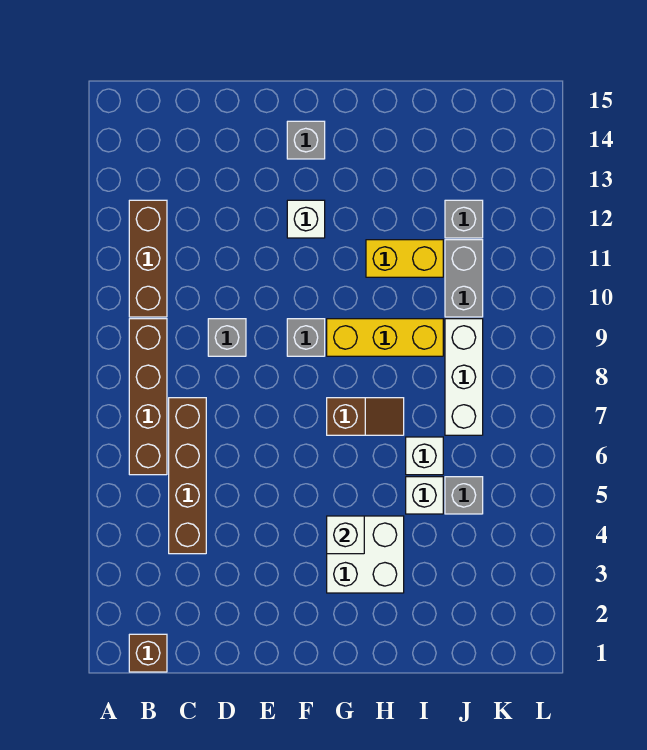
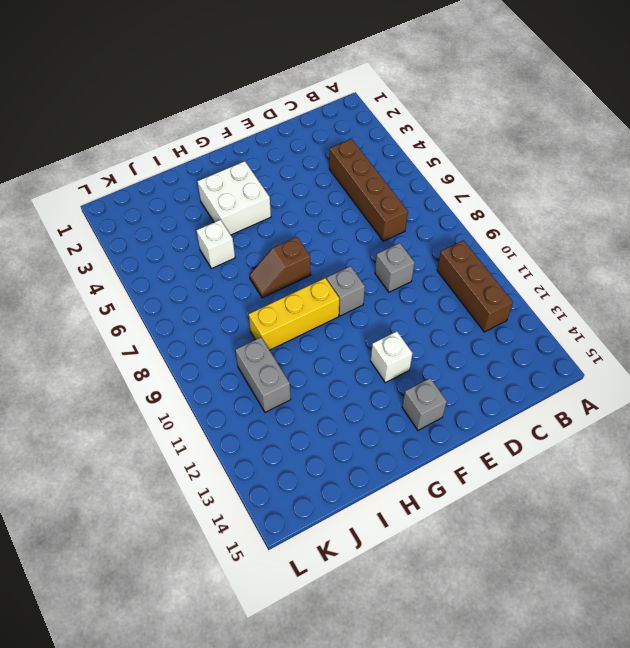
none -> brown 1x1 brick [129,634,167,672]
none -> brown 1x4 brick [129,319,167,475]
none -> yellow 1x2 brick [366,240,443,277]

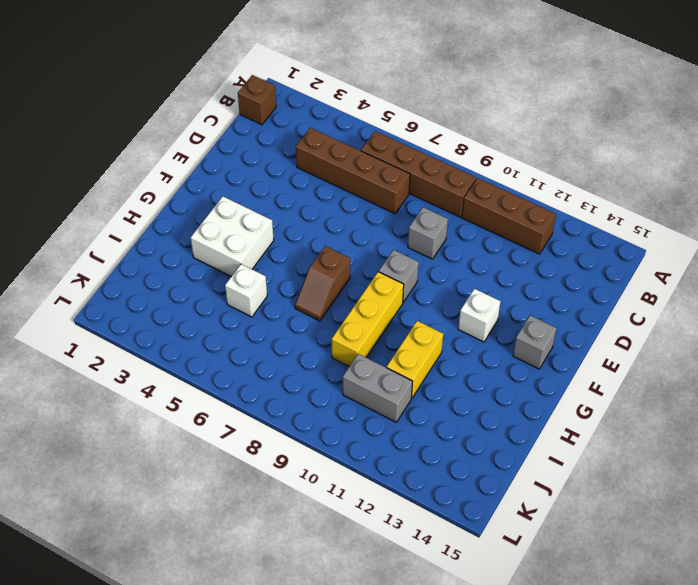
none -> white 1x1 brick [406,437,443,475]
none -> grey 1x1 brick [445,477,483,514]
none -> white 1x3 brick [445,319,483,435]

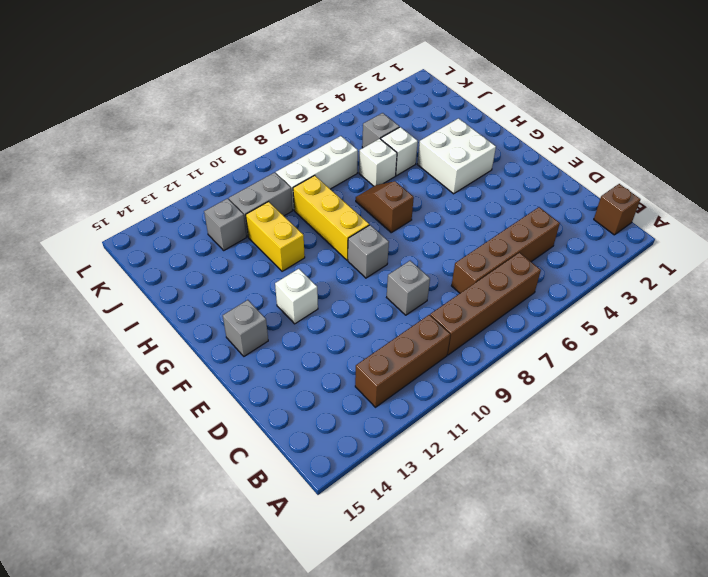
none -> white 1x1 brick [327,516,364,554]

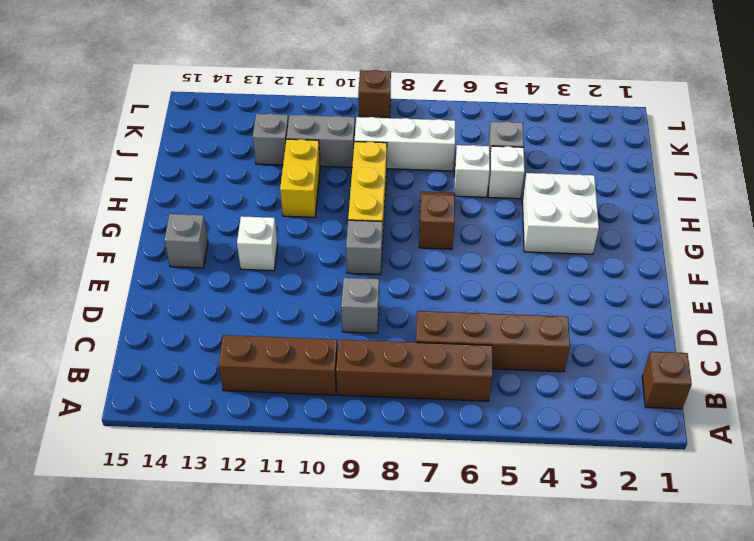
brown 1x1 brick [358,70,391,118] -> none
none -> white 1x1 brick [327,516,364,554]

